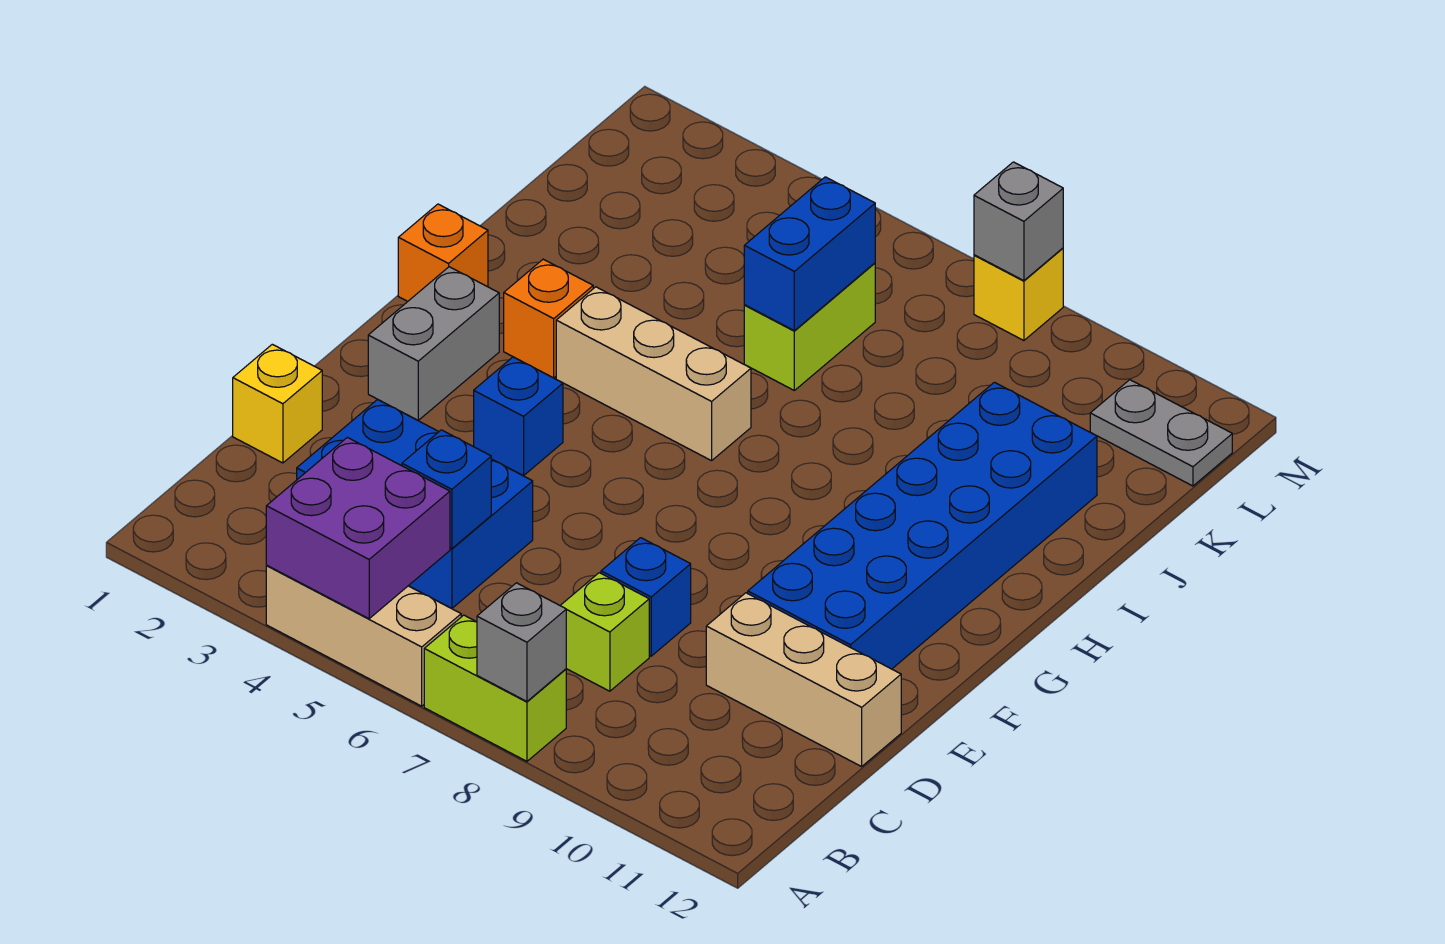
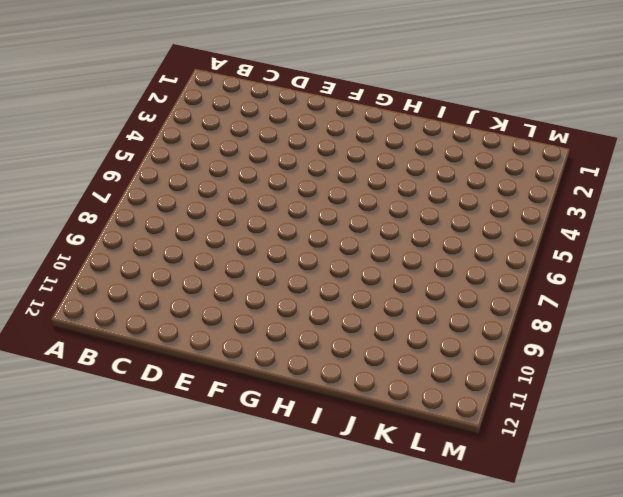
none -> tan 1x3 brick [266,566,461,706]
none -> lime 1x2 brick [424,615,566,761]
none -> blue 2x3 brick [297,399,533,609]

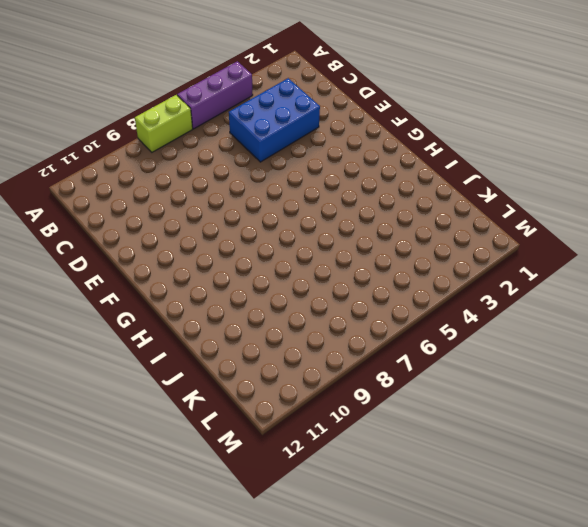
purple 1x3 brick [177,61,253,129] -> tan 1x3 brick [266,566,461,706]
none -> lime 1x1 brick [560,573,649,691]
none -> yellow 1x1 brick [233,344,322,463]
none -> blue 1x1 brick [601,538,691,656]

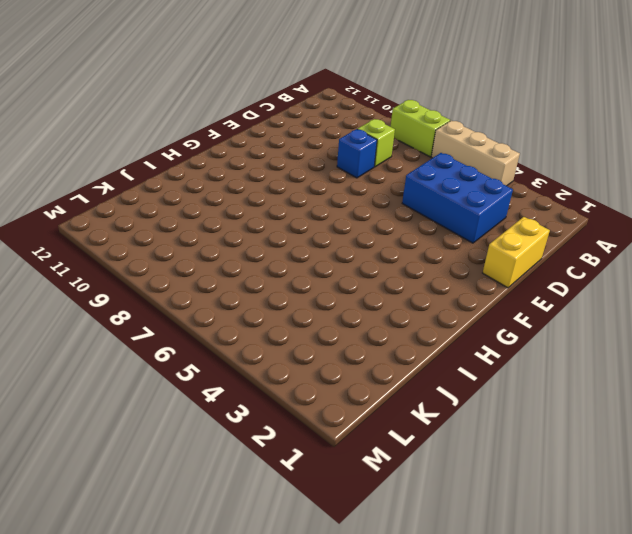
yellow 1x2 brick [483,217,550,288] -> yellow 1x1 brick [233,344,322,463]
none -> tan 1x3 brick [706,593,901,767]
none -> blue 2x6 brick [748,382,1097,669]
none -> grey 1x2 brick [368,267,499,421]

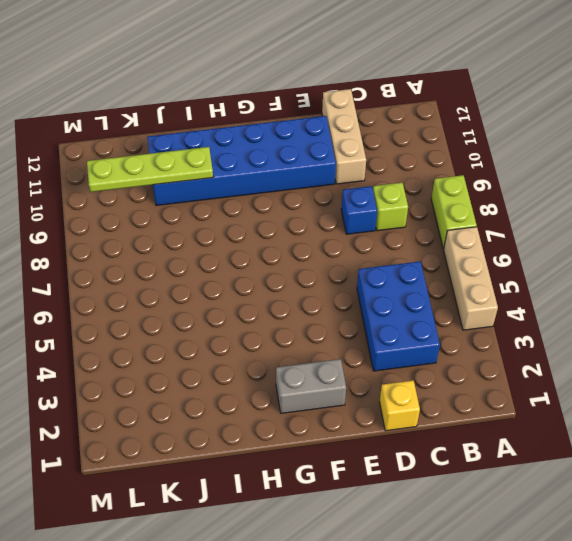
lime 1x4 plate [87,147,213,192] -> none
none -> blue 1x1 brick [474,357,563,476]
none -> orange 1x1 brick [398,204,488,302]
none -> orange 1x1 brick [504,259,593,378]

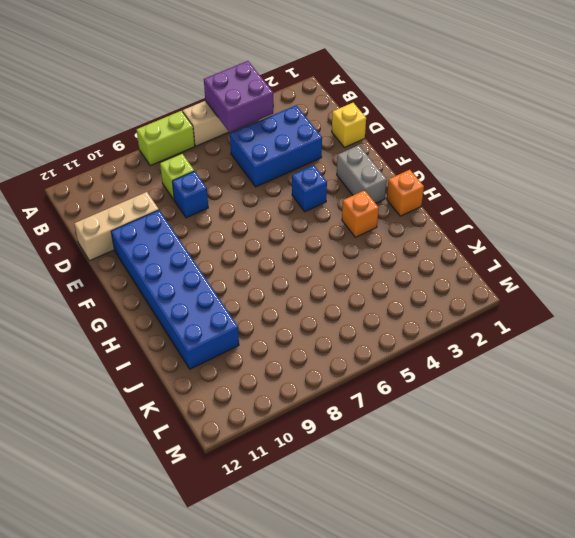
none -> tan 1x3 brick [556,287,751,461]
none -> lime 1x2 brick [744,263,875,390]
none -> grey 1x2 plate [1090,380,1232,486]

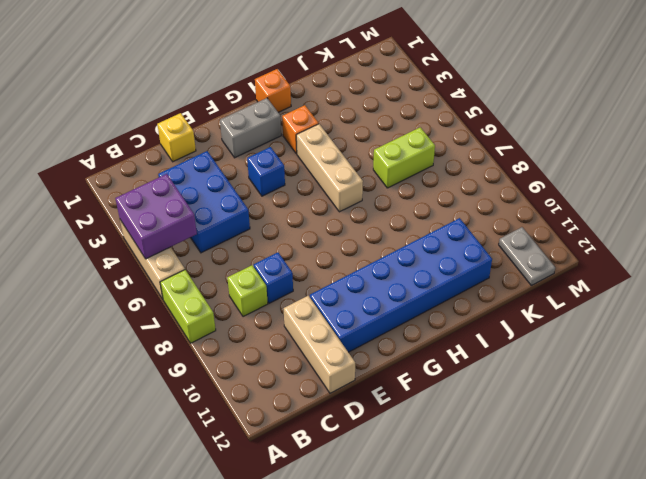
none -> yellow 1x1 brick [974,248,1063,341]
none -> grey 1x1 brick [477,583,566,701]
none -> blue 1x1 brick [402,430,491,549]

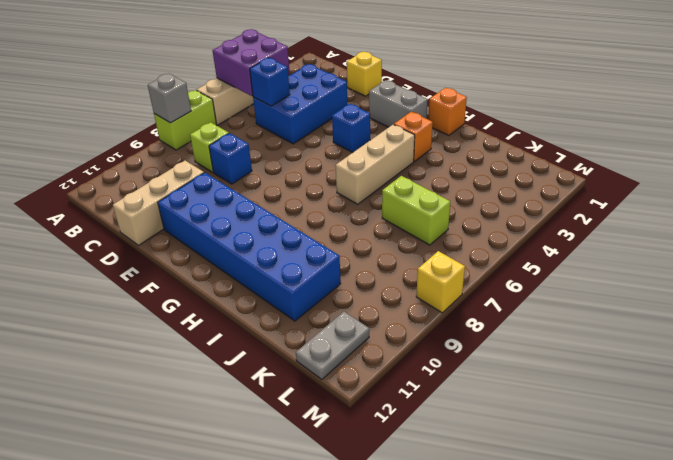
none -> blue 1x2 brick [744,177,875,331]
none -> grey 1x1 brick [974,162,1063,281]

